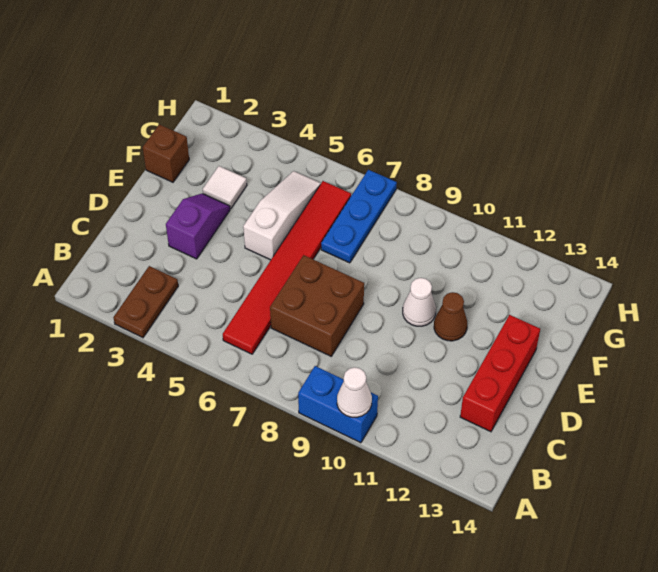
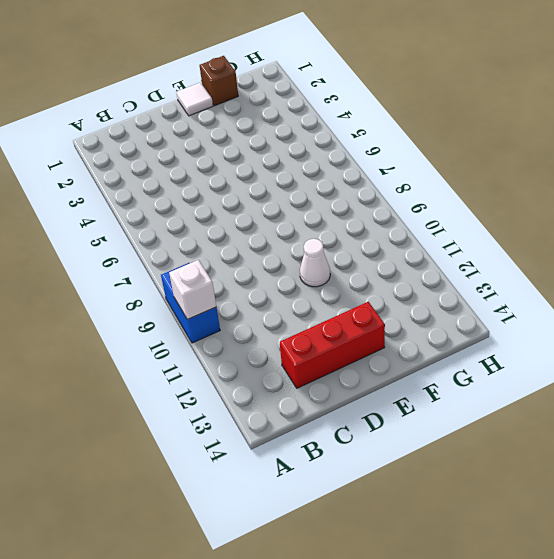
white 1x1 brick [169,260,216,319] -> white 1x1 cone [337,367,372,417]
white 1x1 tile [176,83,213,116] -> white 1x1 tile moved to [203,166,247,209]
none -> brown 1x2 plate [113,266,178,338]
none -> red 1x6 tile [223,181,351,354]
none -> brown 2x2 brick [270,255,364,356]

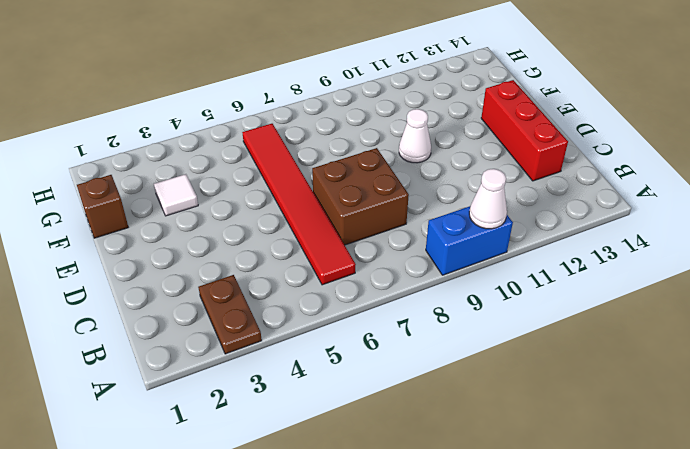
none -> purple 1x2 slope [166,194,230,259]
none -> white 1x3 slope [243,171,321,260]
none -> brown 1x1 cone [434,292,467,341]

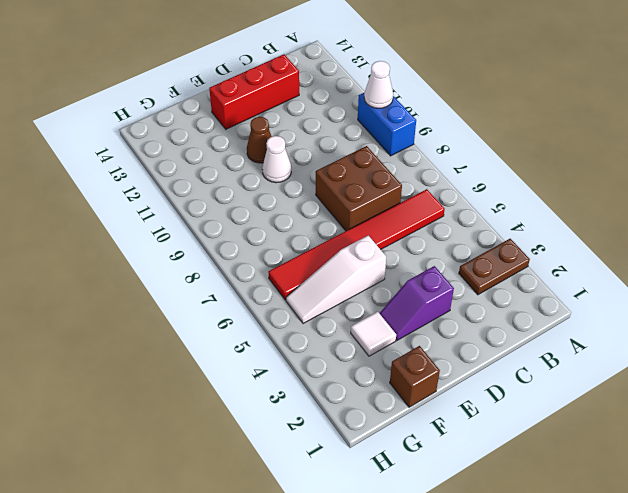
none -> blue 1x3 plate [321,170,397,263]

